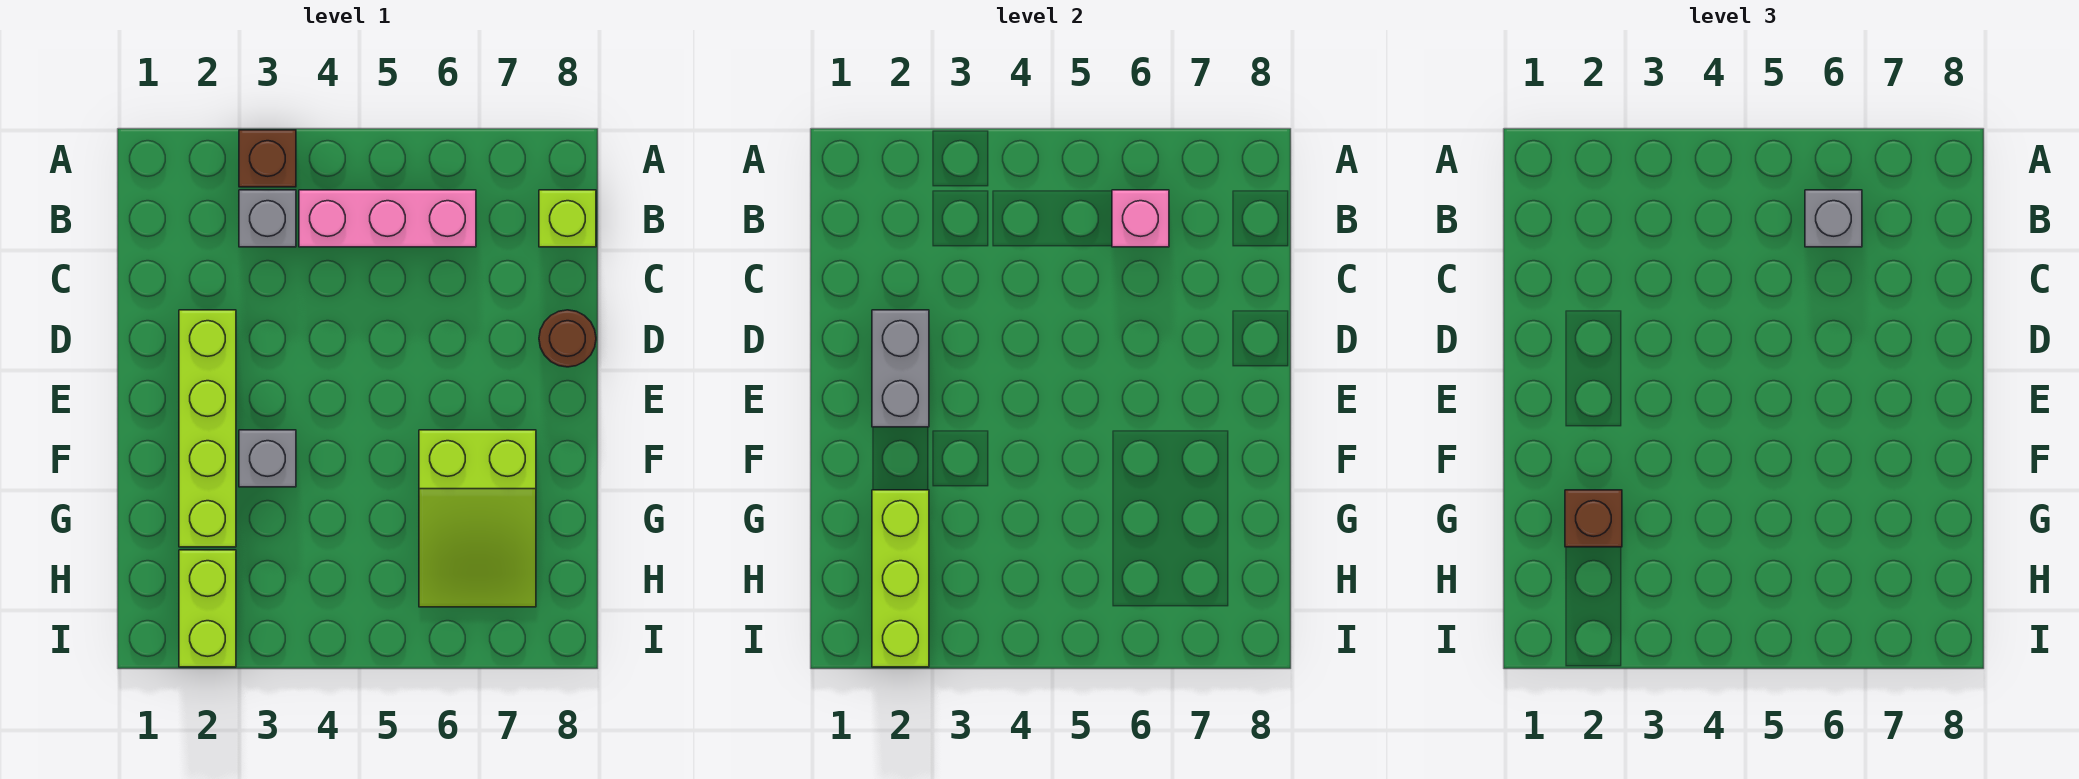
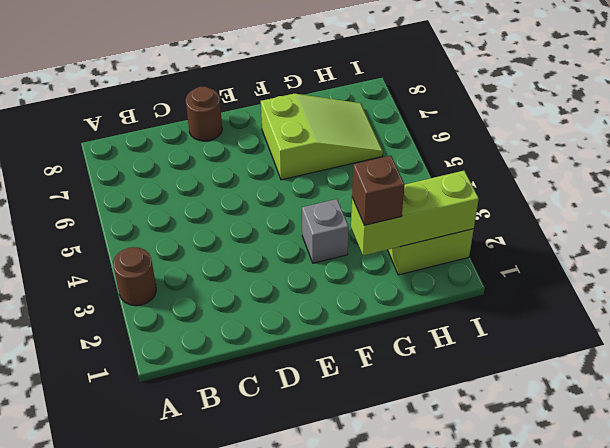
brown 1x1 round brick [113,247,156,306] -> brown 1x1 brick [239,130,296,187]
none -> grey 1x1 brick [239,190,296,247]
none -> pink 1x3 brick [299,190,476,247]
none -> lime 1x1 brick [539,190,596,247]

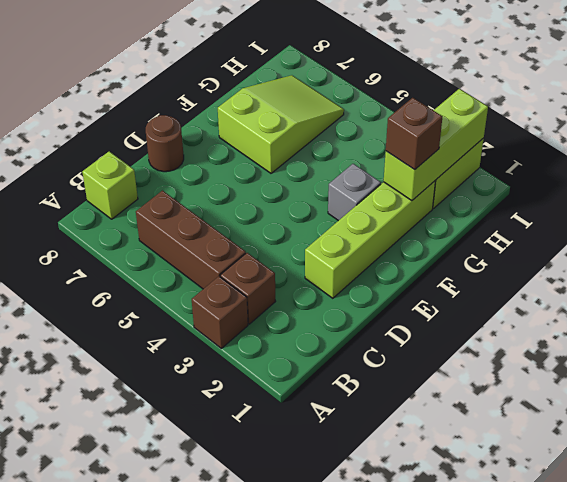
brown 1x1 brick [220,253,276,324] -> grey 1x1 brick [239,190,296,247]
brown 1x3 brick [136,191,246,289] -> pink 1x3 brick [299,190,476,247]
none -> pink 1x1 brick [1112,190,1169,247]
none -> grey 1x2 brick [872,310,929,427]
none -> grey 1x1 brick [1805,190,1862,247]

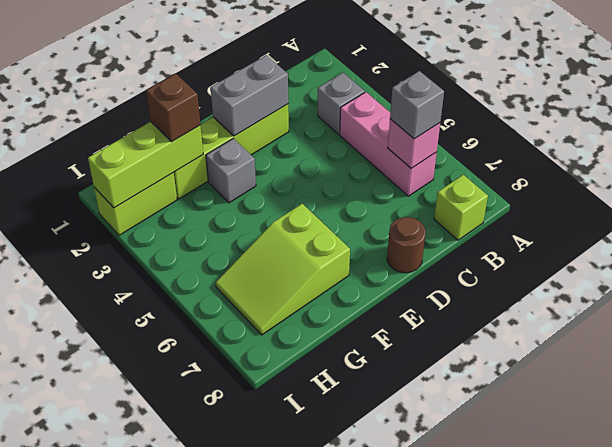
none -> brown 1x1 brick [239,130,296,187]

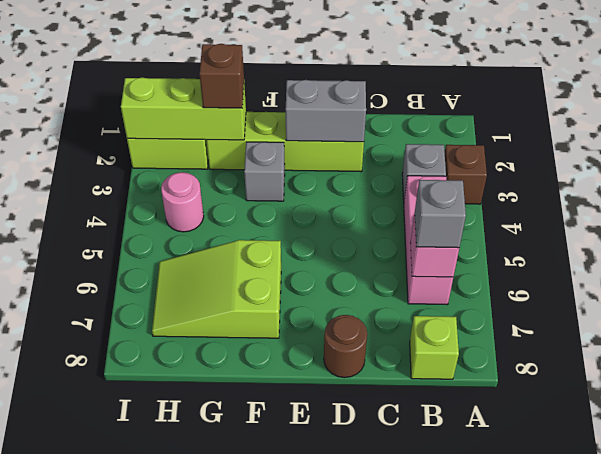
pink 1x1 round brick [161,172,204,232] -> none

